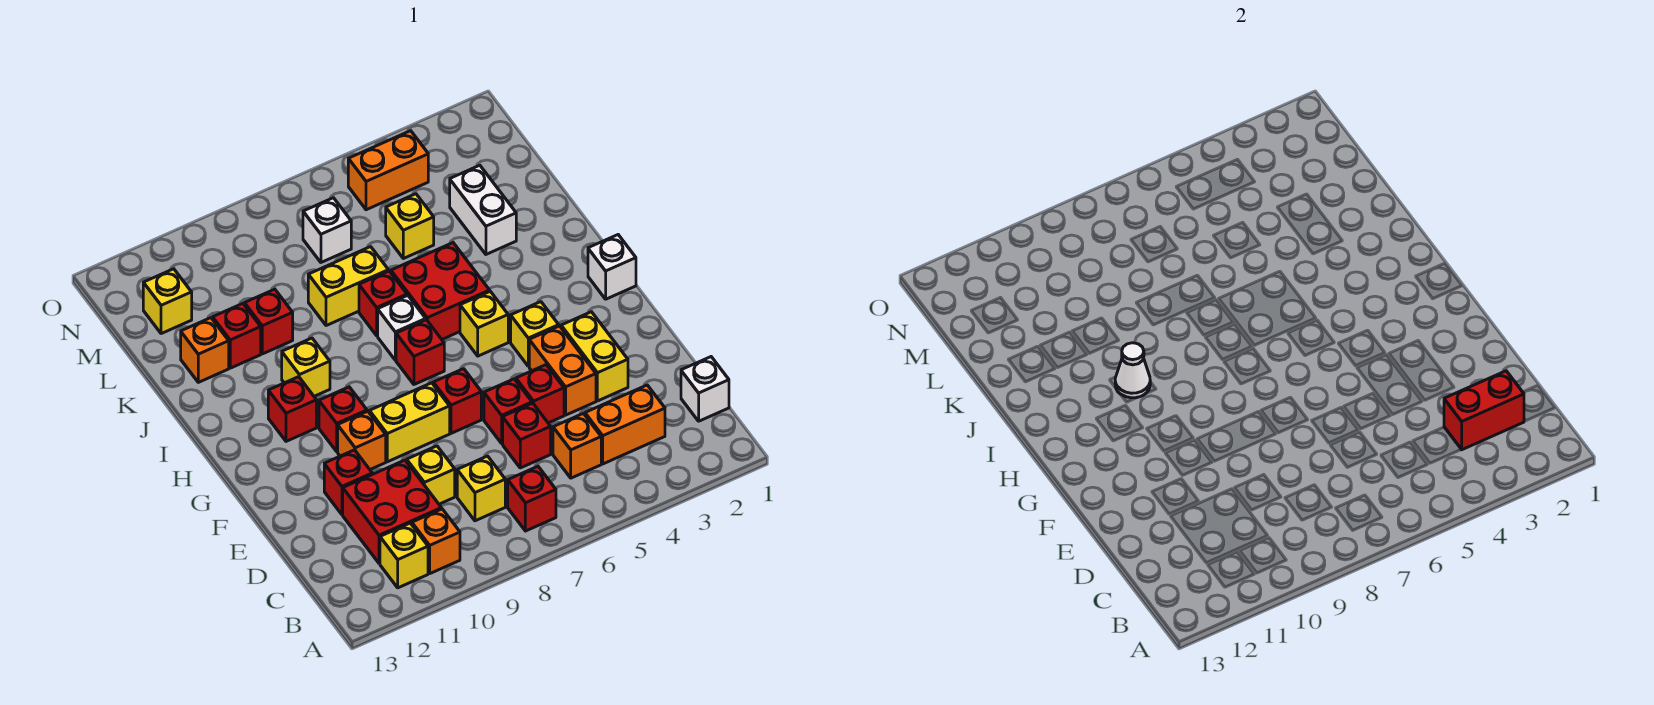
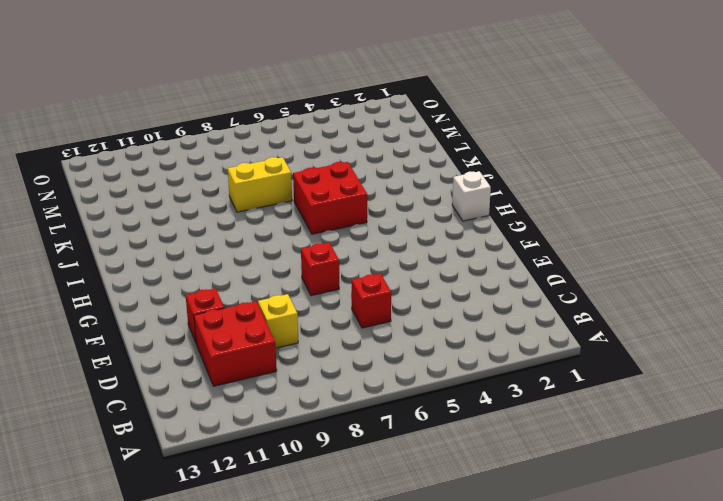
none -> red 1x1 brick [508,466,556,531]
none -> orange 1x1 brick [412,509,460,573]
none -> yellow 1x1 brick [380,523,428,588]
none -> white 1x1 brick [681,357,729,421]

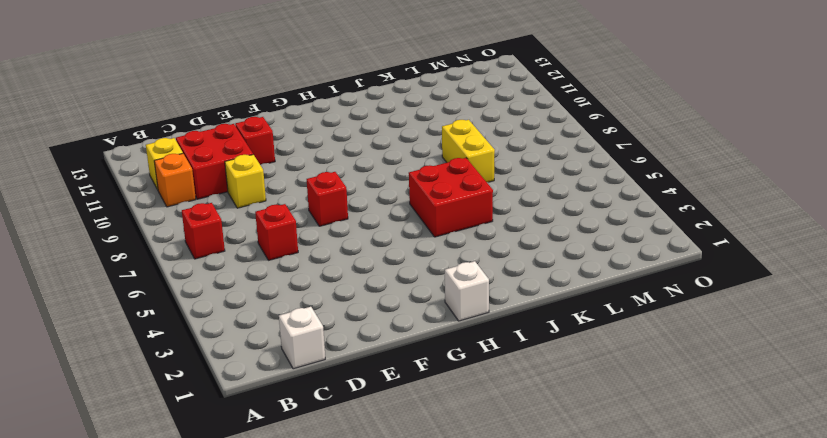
none -> orange 1x2 brick [585,385,665,464]
none -> orange 1x1 brick [553,413,601,478]
none -> yellow 1x1 brick [457,456,505,521]
none -> yellow 1x2 brick [561,312,628,401]

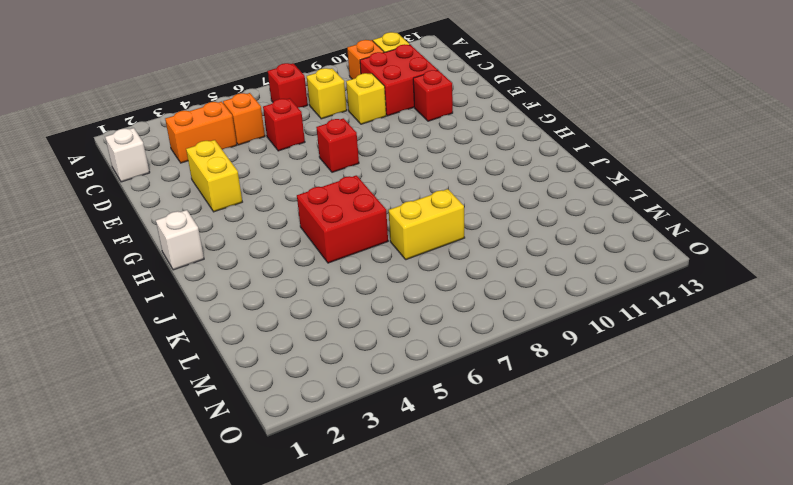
none -> orange 1x2 brick [529,326,596,415]
none -> red 1x1 brick [516,365,564,423]
none -> red 1x1 brick [484,379,532,443]
none -> yellow 1x2 brick [369,383,450,462]

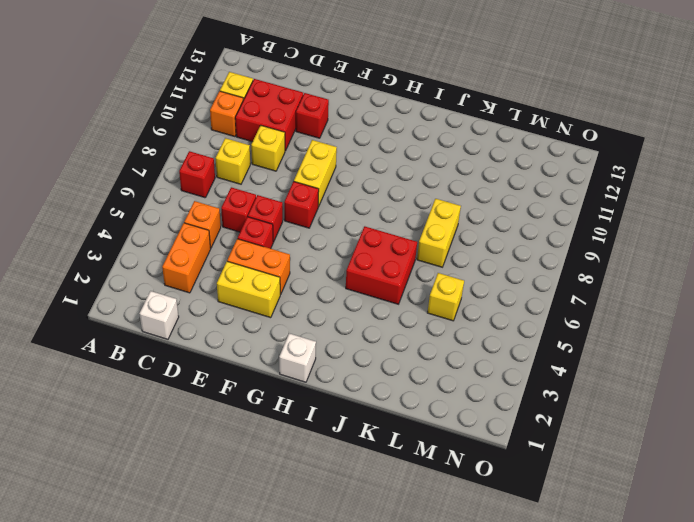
none -> orange 1x1 brick [338,411,386,469]
none -> yellow 1x1 brick [511,302,559,366]
none -> red 1x1 brick [319,387,367,451]
none -> yellow 1x1 brick [460,291,508,356]

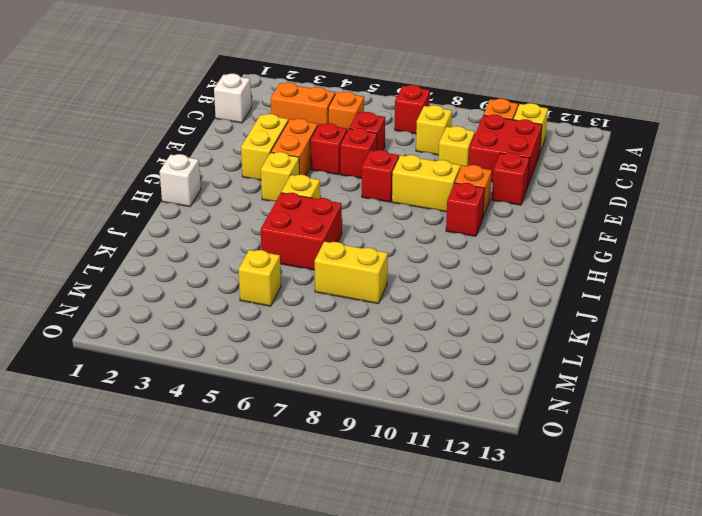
none -> red 1x1 brick [396,320,444,384]
none -> red 1x1 brick [268,377,316,441]
none -> white 1x1 brick [378,295,426,360]
none -> yellow 1x1 brick [282,338,330,396]

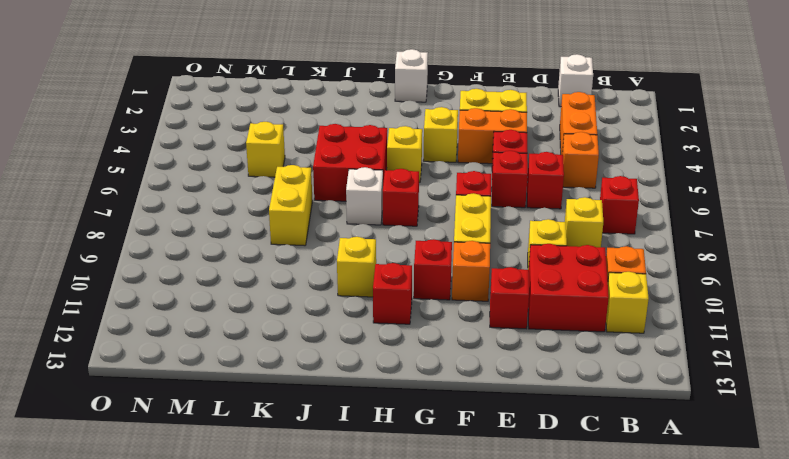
none -> red 1x1 brick [359,271,407,336]
none -> white 1x2 brick [450,165,516,254]
none -> red 1x1 brick [245,289,293,354]
none -> red 1x1 brick [213,304,261,368]

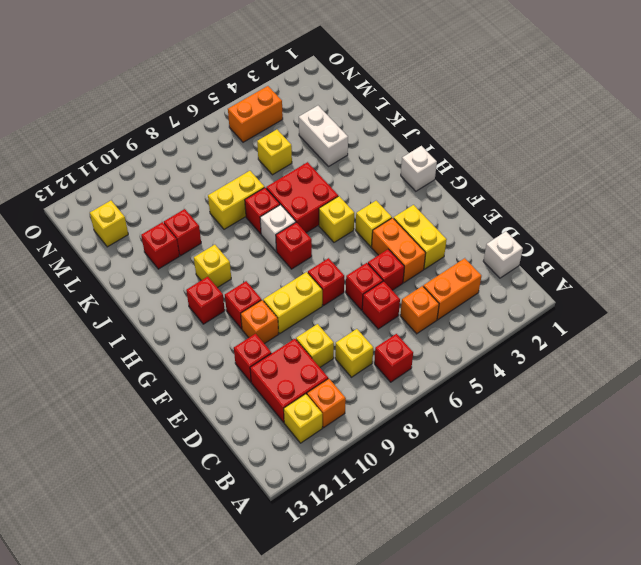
none -> orange 1x1 brick [181,318,229,382]
none -> white 1x1 brick [303,198,351,262]
none -> red 1x2 brick [1444,371,1524,450]
none -> white 1x1 cone [1115,343,1150,398]

